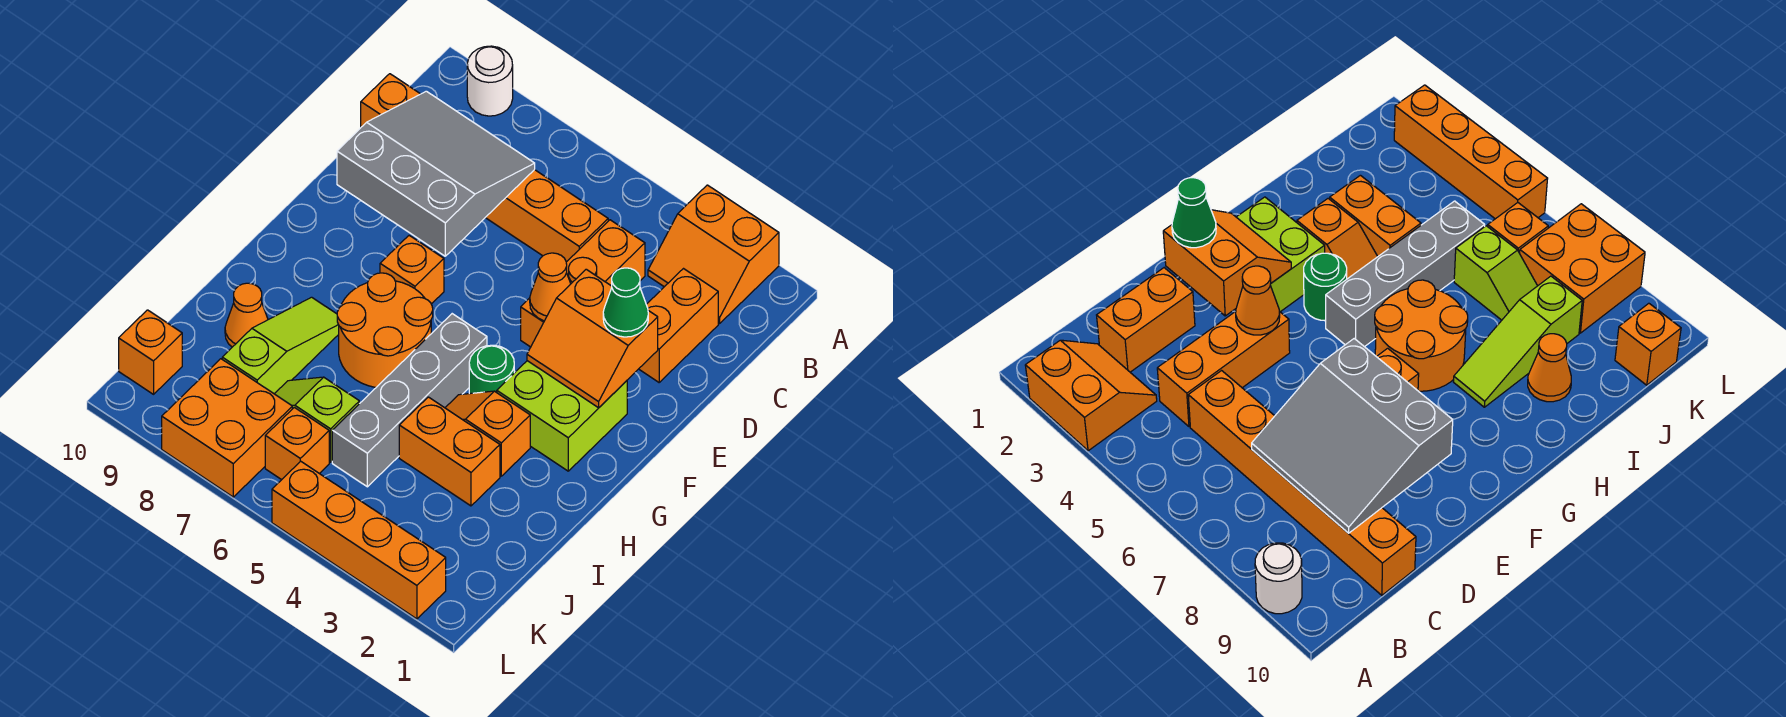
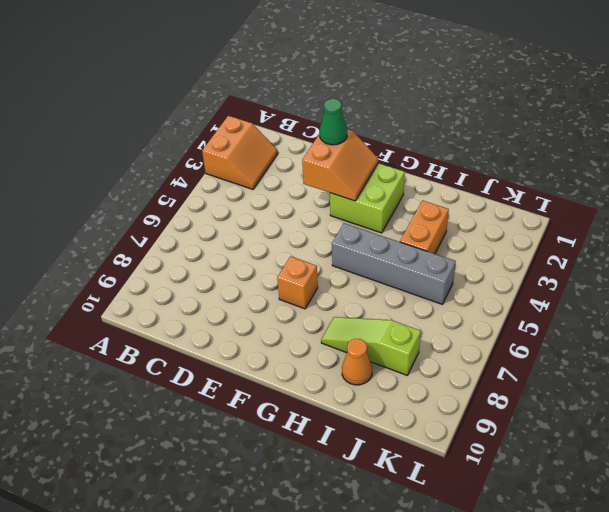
none -> white 1x1 round brick [467,46,513,116]
none -> orange 1x2 brick [639,269,718,382]
none -> orange 1x3 brick [521,220,645,347]

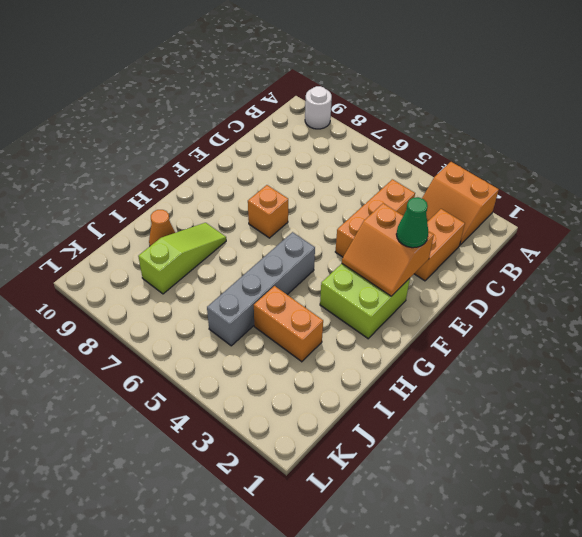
none -> orange 1x6 brick [361,74,608,262]
none -> green 1x1 round brick [469,345,514,394]
none -> orange 2x2 round brick [337,273,433,387]

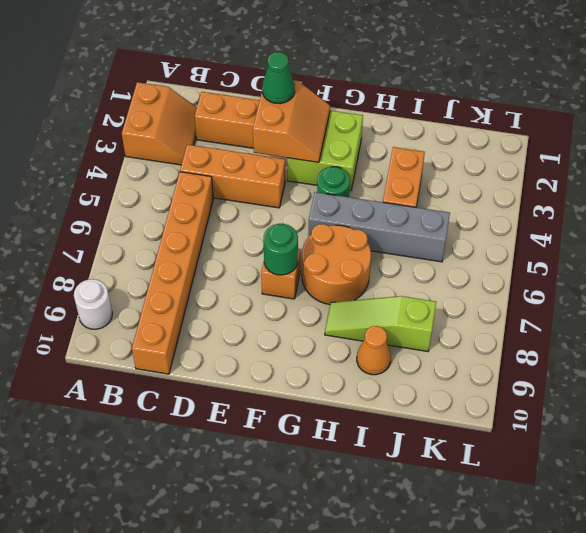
green 1x1 round brick [264,224,298,275] -> none
none -> orange 1x2 slope [445,391,530,476]
none -> lime 1x2 slope [275,377,359,462]
none -> orange 1x1 brick [265,407,329,480]

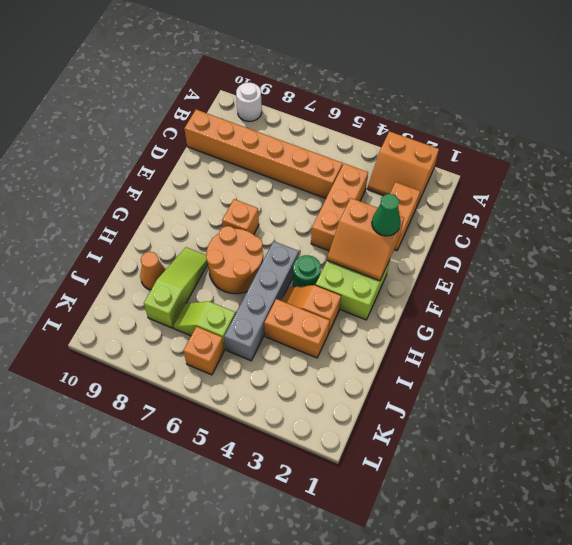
none -> orange 2x2 brick [162,359,292,497]
none -> orange 1x1 brick [119,310,182,394]
none -> orange 1x4 brick [272,461,446,619]

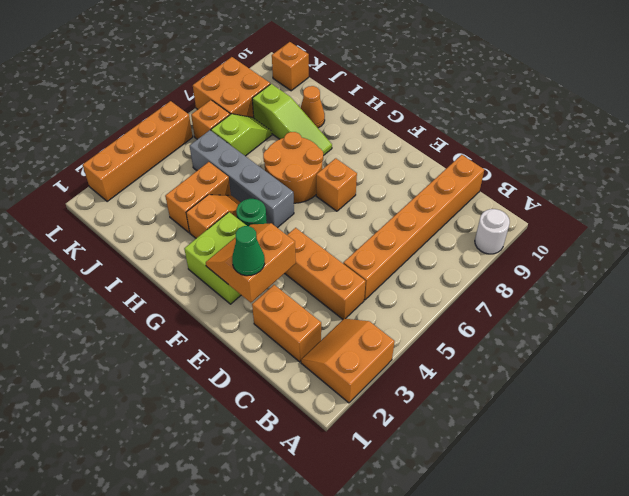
none -> grey 3x3 slope [337,91,535,256]
none -> orange 1x1 cone [530,253,571,321]

